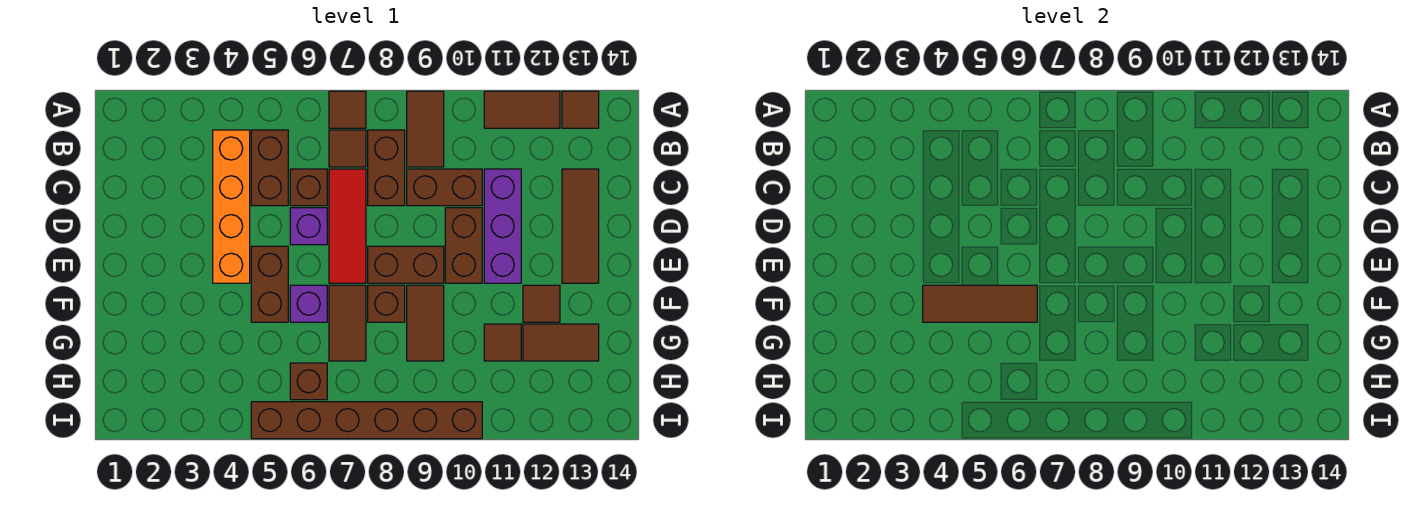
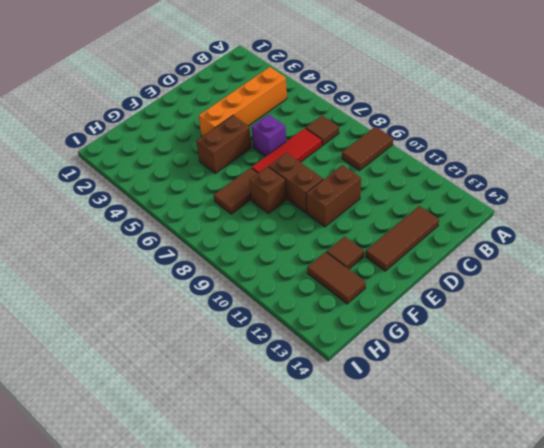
none -> brown 1x1 tile [329,91,366,128]
none -> brown 1x2 tile [484,91,560,128]
none -> brown 1x1 tile [562,91,599,128]

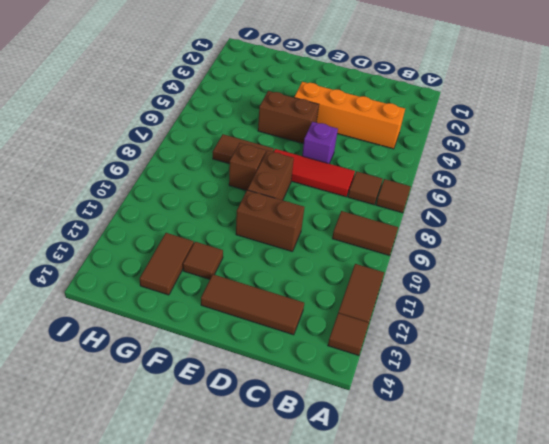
none -> brown 1x2 brick [251,130,288,206]
none -> brown 1x2 brick [368,130,405,206]
none -> brown 1x1 brick [290,169,327,206]

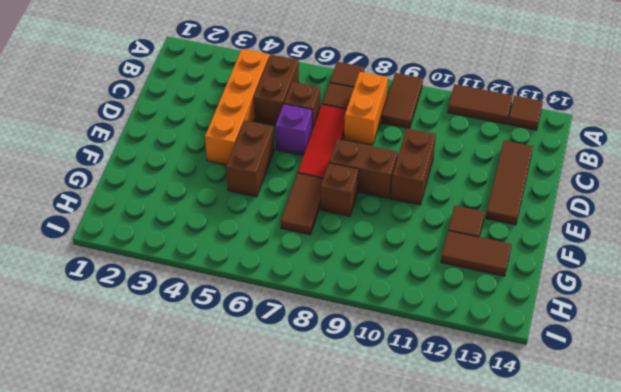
orange 1x2 brick [344,72,388,145] -> brown 1x2 brick [368,130,405,206]
none -> brown 1x2 brick [407,169,482,206]
none -> purple 1x3 brick [484,169,521,283]
none -> purple 1x1 brick [290,285,327,322]

